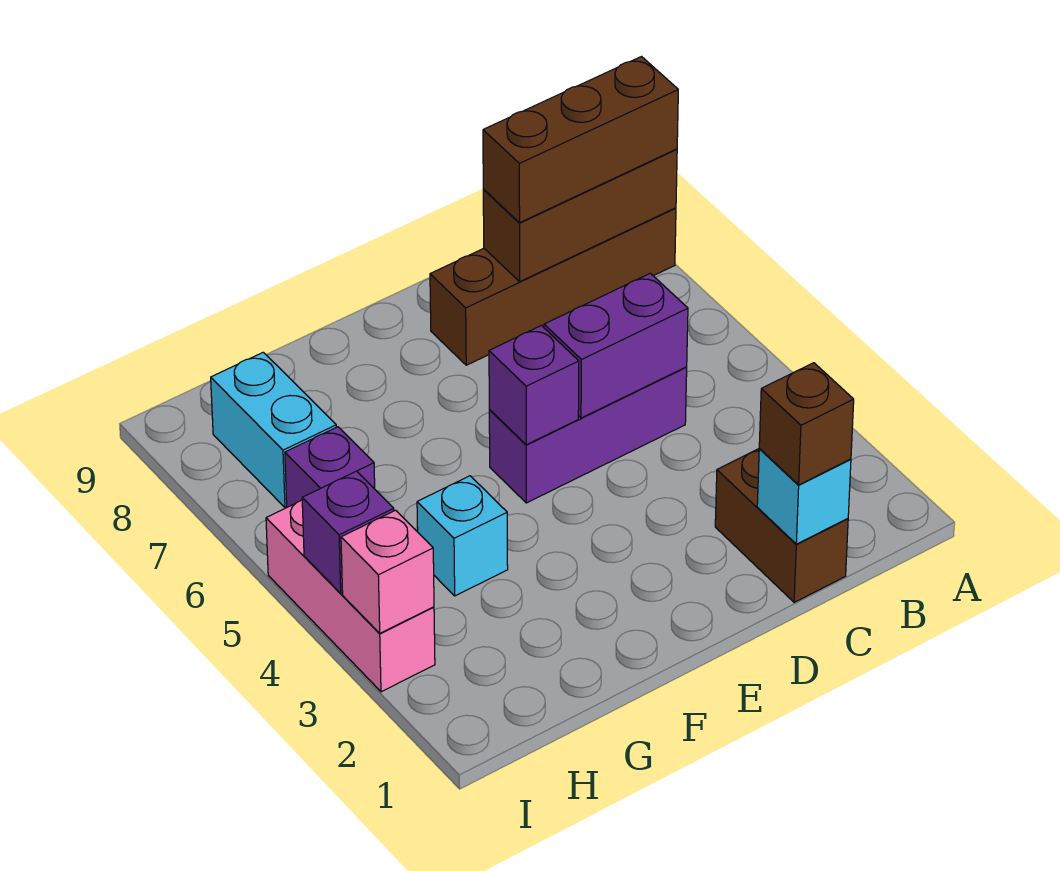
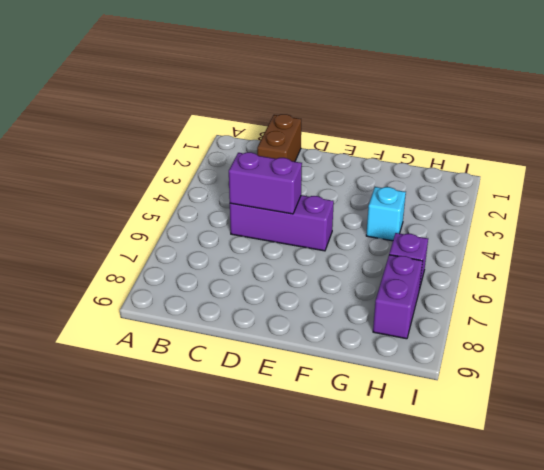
purple 1x2 brick [373,255,423,339] -> cyan 1x2 brick [211,352,336,508]
none -> brown 1x4 brick [430,208,676,365]
none -> pink 1x3 brick [266,500,435,692]
none -> brown 1x3 brick [483,149,677,281]

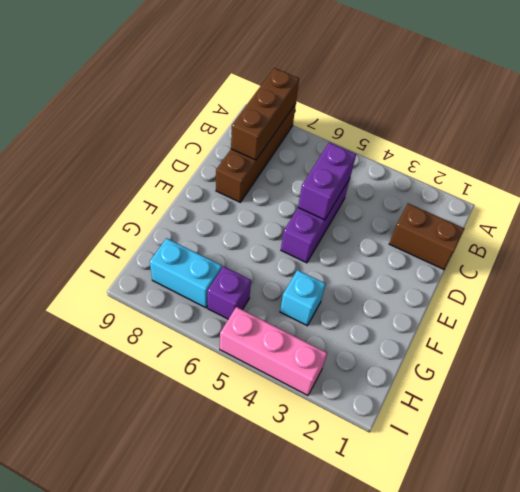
none -> cyan 1x1 brick [757,449,851,544]
none -> purple 1x1 brick [489,326,579,445]
none -> pink 1x1 brick [341,510,434,633]

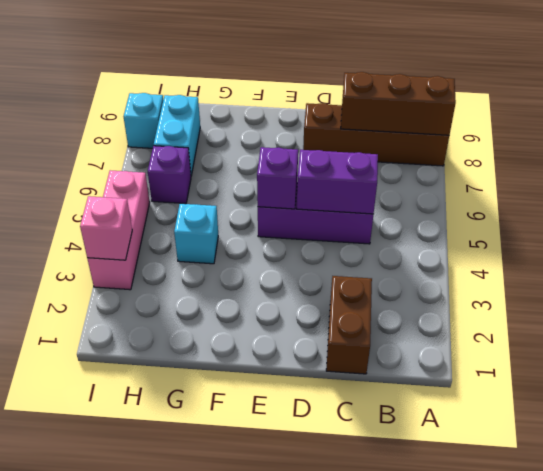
cyan 1x1 brick [124,93,163,148] -> cyan 1x1 brick moved to [757,449,851,544]
none -> purple 1x1 brick [302,471,394,593]
none -> brown 1x3 brick [483,57,678,223]
none -> brown 1x1 brick [759,363,854,485]

